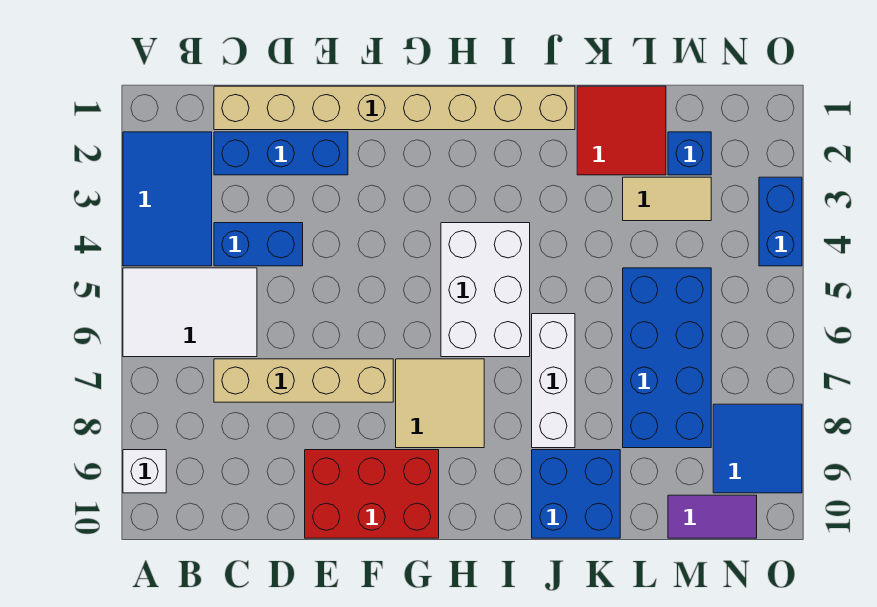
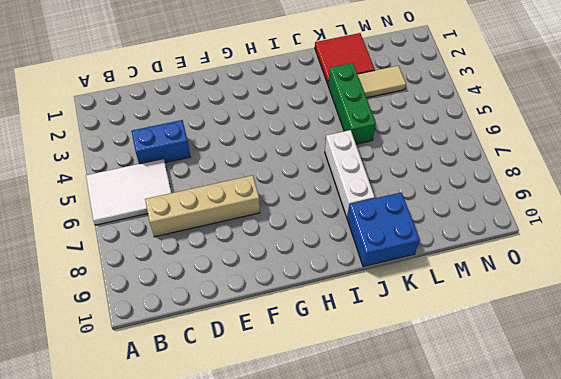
green 1x3 brick [328,63,376,144] -> none
none -> blue 2x3 tile [123,132,212,266]
none -> white 1x1 brick [123,450,166,493]
none -> tan 1x8 brick [214,86,575,130]

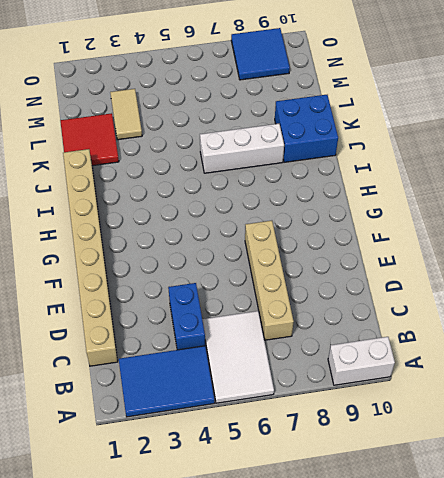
white 1x2 brick [328,337,395,385] -> white 1x1 brick [123,450,166,493]
none -> blue 1x3 brick [214,132,348,175]
none -> red 2x3 brick [305,450,439,538]
none -> tan 2x2 tile [396,359,484,448]

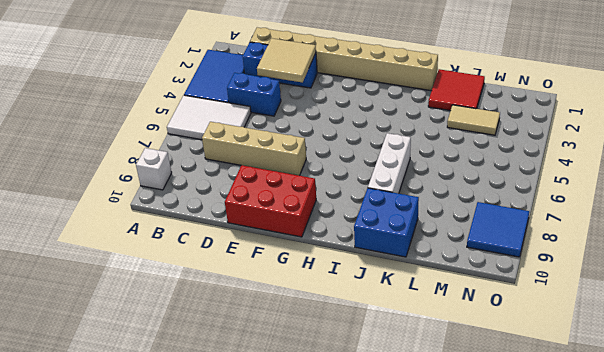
tan 2x2 tile [257,38,316,82] -> tan 2x2 tile moved to [396,359,484,448]
none -> white 2x3 brick [441,223,530,357]
none -> blue 2x4 brick [623,268,711,448]
none -> blue 1x1 brick [668,132,711,175]

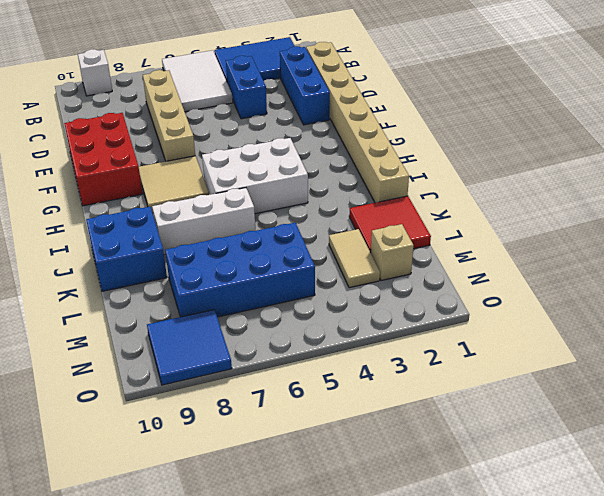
tan 1x1 brick [371,224,414,281] -> blue 1x1 brick [668,132,711,175]
none -> purple 1x2 tile [668,495,757,538]
none -> blue 1x2 brick [759,177,802,266]

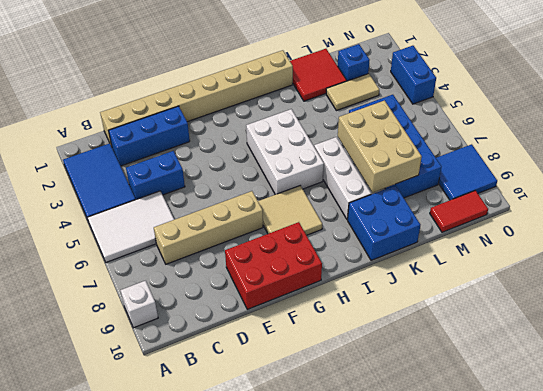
tan 2x3 brick [338,101,422,192] -> none
red 1x2 tile [430,191,488,232] -> purple 1x2 tile [668,495,757,538]

